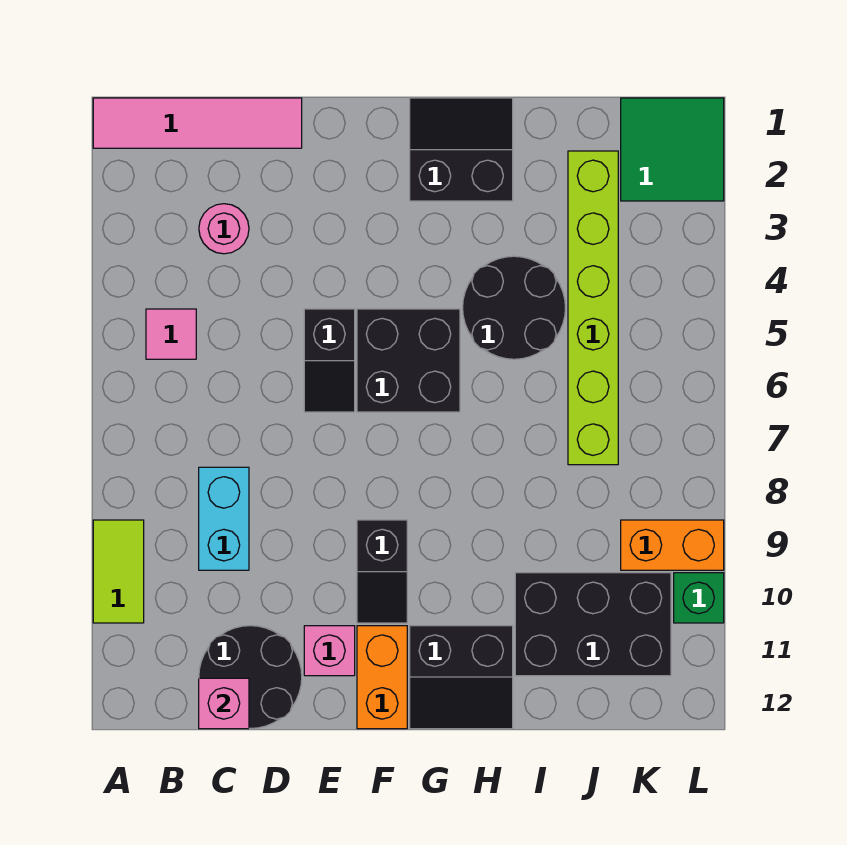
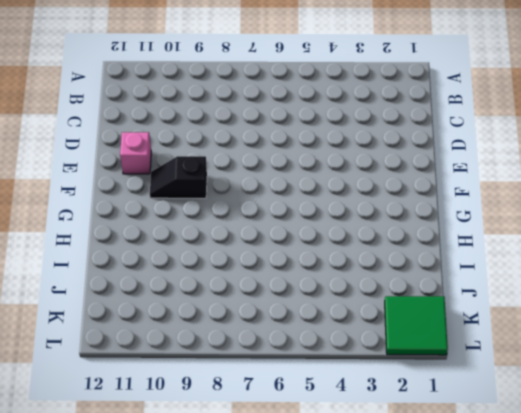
none -> pink 1x4 tile [93,98,302,148]
none -> lime 1x2 tile [93,520,144,623]
none -> pink 1x1 tile [146,309,196,359]

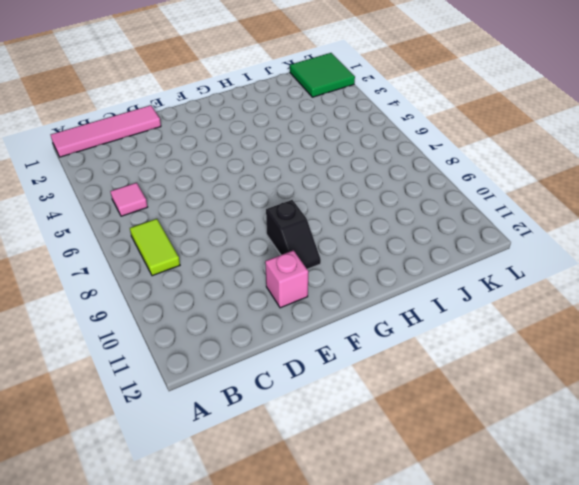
lime 1x2 tile [130,219,180,276] -> lime 1x2 tile moved to [93,520,144,623]
none -> pink 1x1 round brick [199,204,249,254]
none -> cyan 1x2 brick [199,467,249,570]
none -> black 2x2 round brick [199,626,302,729]

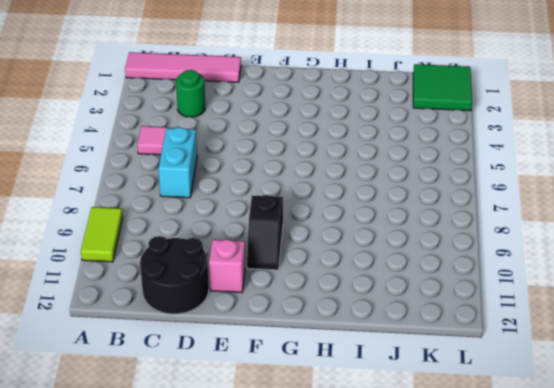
green 1x1 round brick [176,70,205,117] -> pink 1x1 round brick [199,204,249,254]
cyan 1x2 brick [158,127,197,198] -> cyan 1x2 brick moved to [199,467,249,570]
none -> black 1x2 slope [304,309,355,412]
none -> black 2x2 brick [357,309,460,412]
none -> orange 1x2 brick [357,626,407,729]

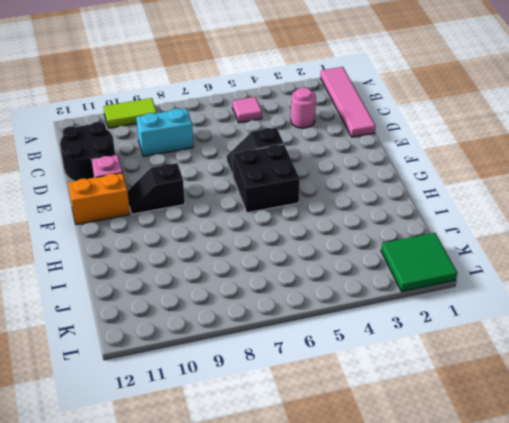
none -> black 2x2 slope [410,98,513,201]
none -> black 2x2 slope [410,626,513,729]
none -> black 2x2 round brick [463,256,565,359]

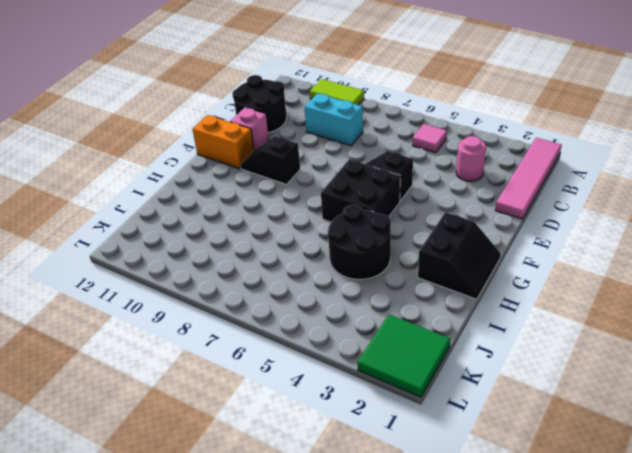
none -> black 2x2 slope [410,626,513,729]
none -> black 2x3 brick [515,573,671,676]
none -> lime 1x6 brick [568,151,618,465]

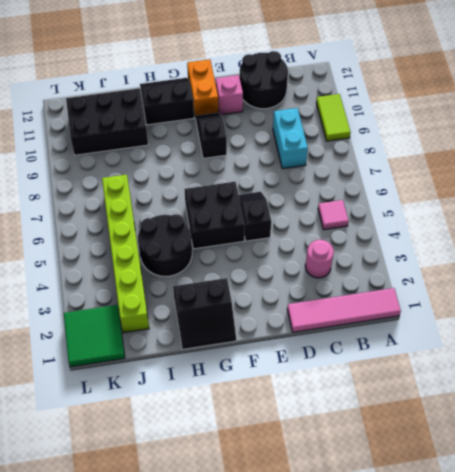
none -> orange 1x2 brick [621,520,724,570]
none -> green 1x1 brick [674,573,724,623]
none -> pink 1x1 brick [199,678,249,729]

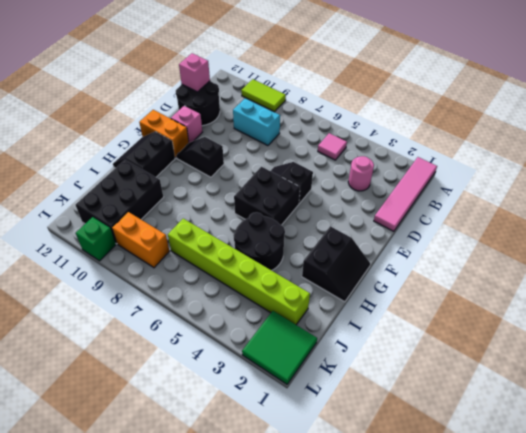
orange 1x2 brick [112,212,170,268] -> orange 1x2 brick turned to [621,520,724,570]

